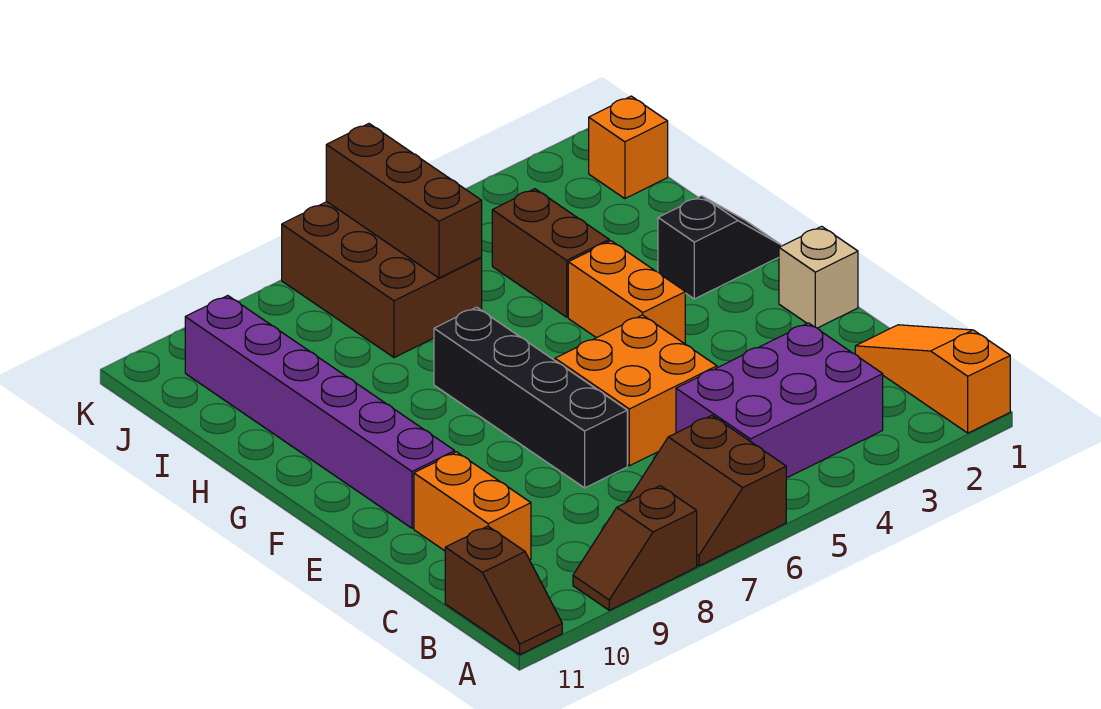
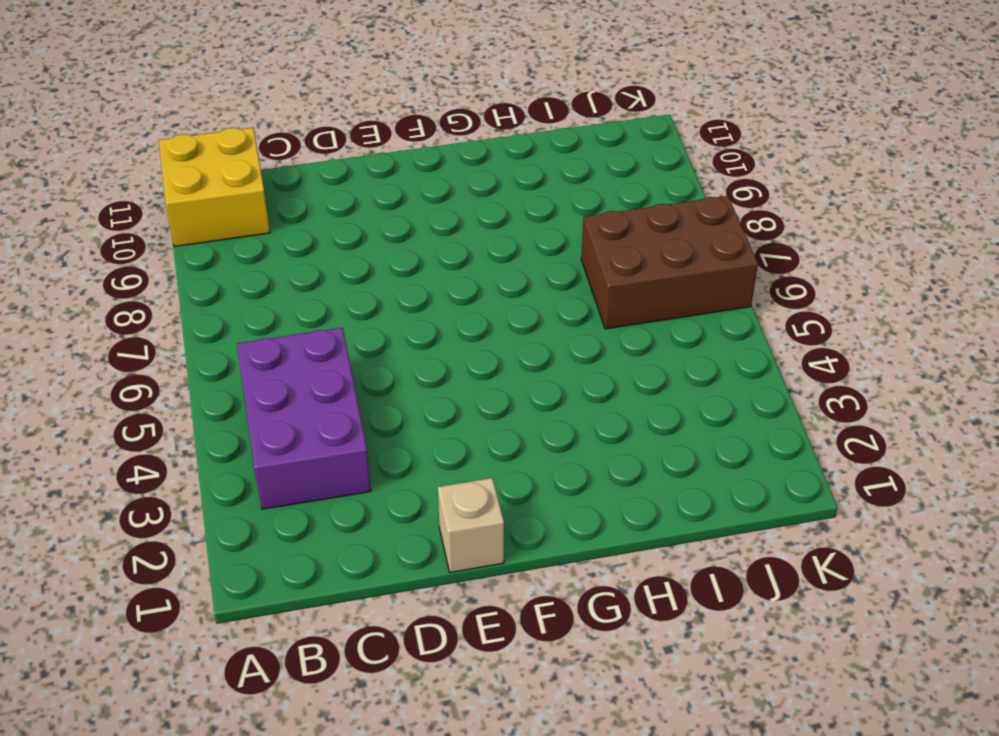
yellow 2x2 brick [159,128,270,246] -> brown 1x2 slope [445,526,562,655]
none -> orange 1x3 slope [855,325,1010,433]
none -> brown 2x2 slope [627,416,786,566]
none -> brown 1x2 slope [573,486,697,610]

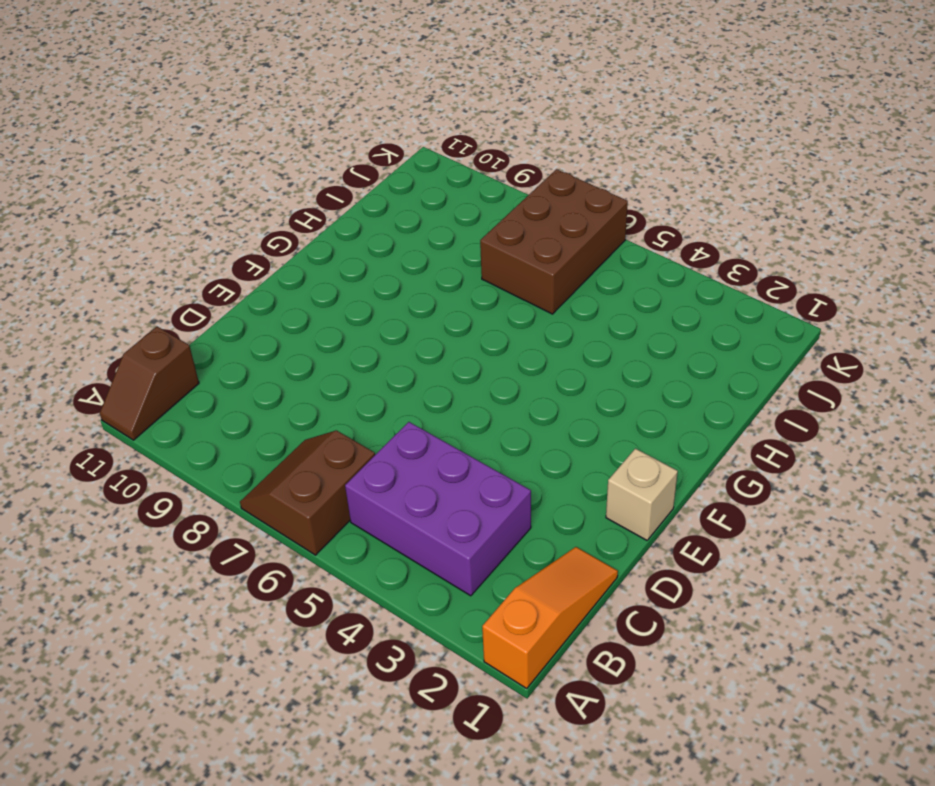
none -> brown 1x2 slope [573,486,697,610]
none -> orange 1x2 brick [414,452,531,560]
none -> orange 2x2 brick [555,315,717,466]

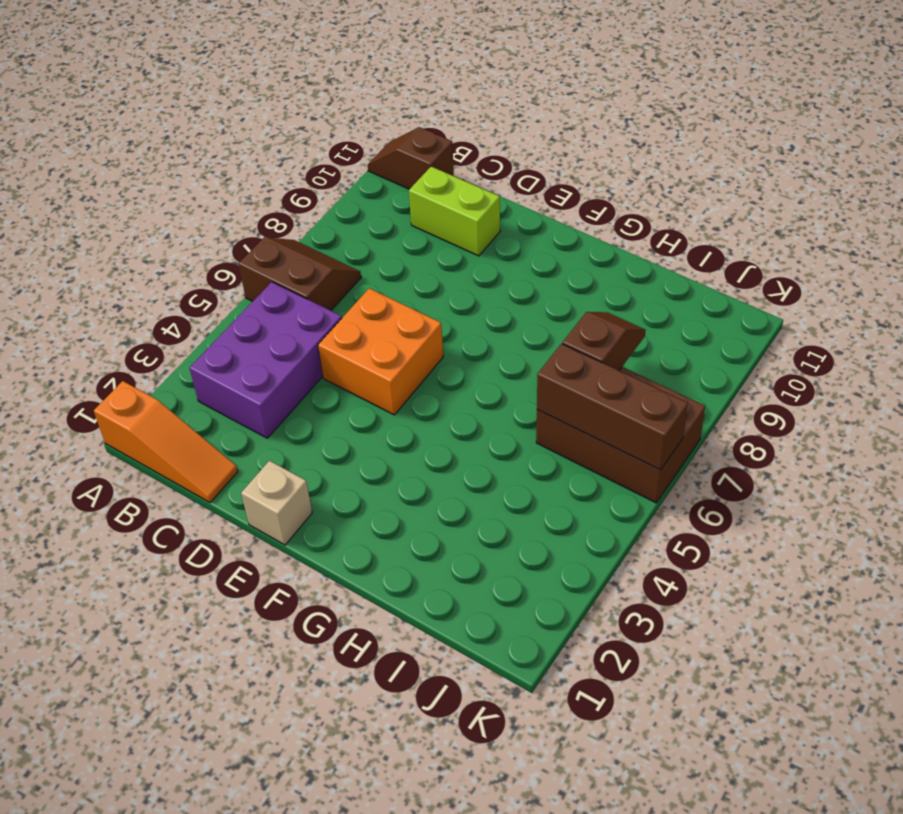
lime 1x2 brick [409,166,500,256] -> orange 1x2 brick [414,452,531,560]
brown 1x2 slope [562,312,646,370] -> brown 1x2 slope moved to [573,486,697,610]
none -> black 1x4 brick [434,307,627,488]
none -> purple 1x6 brick [185,296,455,528]
none -> orange 1x2 brick [568,241,685,344]

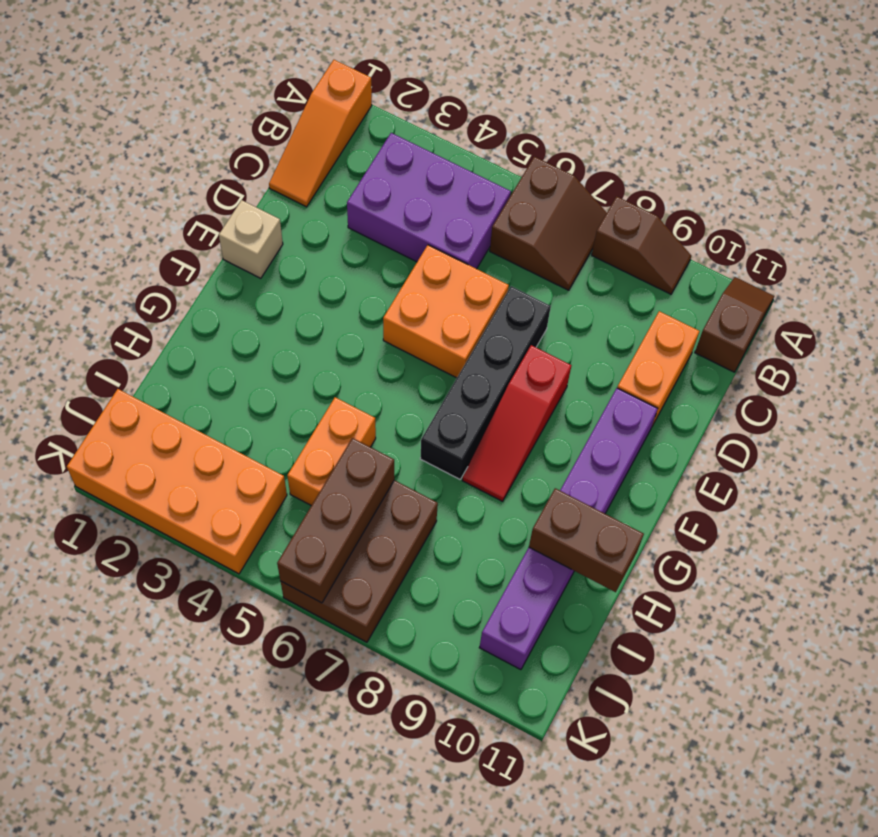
red 1x3 slope [462,345,572,501] -> none
orange 1x2 brick [287,397,376,506] -> orange 1x2 brick moved to [568,241,685,344]
brown 1x2 brick [529,488,644,592] -> brown 1x2 brick turned to [492,189,609,317]
orange 2x4 brick [67,389,287,574] -> orange 1x1 brick [589,96,668,199]
none -> black 1x2 slope [658,196,782,299]

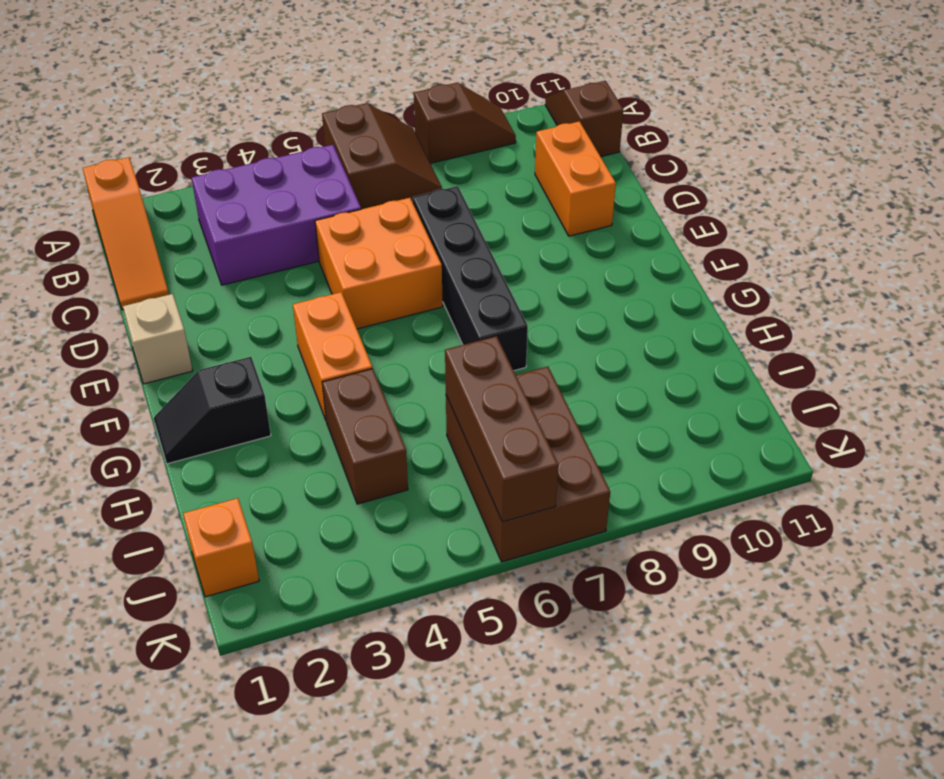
none -> purple 1x6 brick [185,296,455,528]

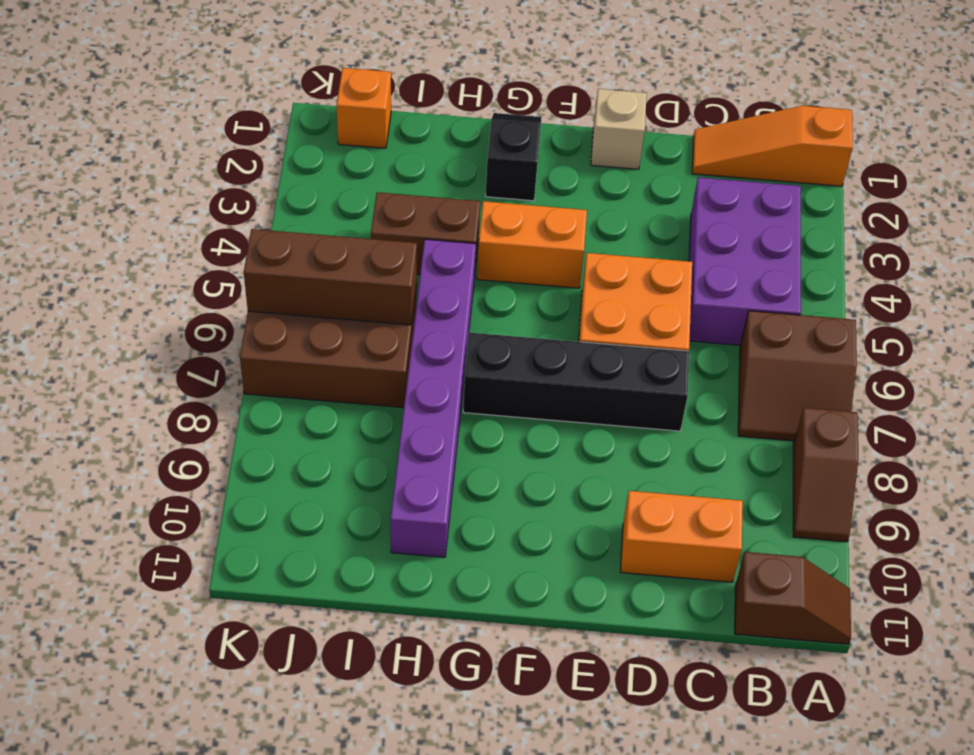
purple 1x6 brick [390,239,476,557] -> purple 1x6 brick turned to [185,296,455,528]

